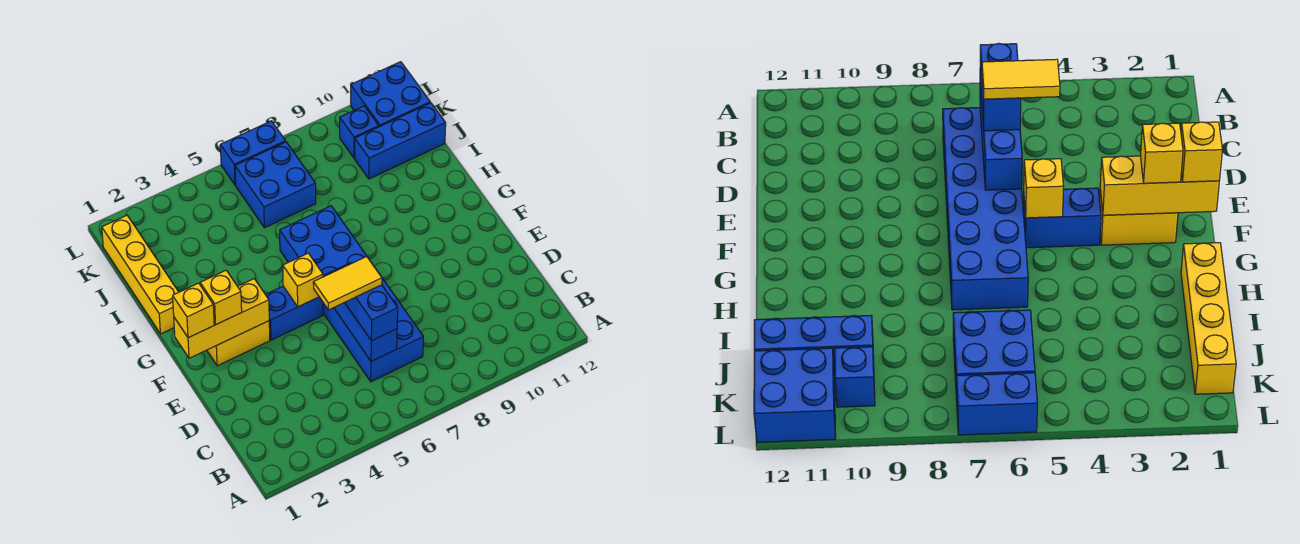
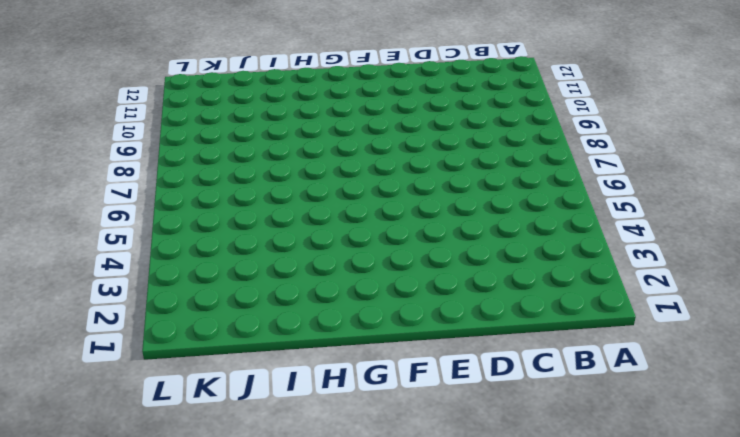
none -> blue 2x6 brick [280,206,423,382]
none -> yellow 1x2 brick [207,321,270,366]
none -> blue 1x2 brick [265,286,323,340]

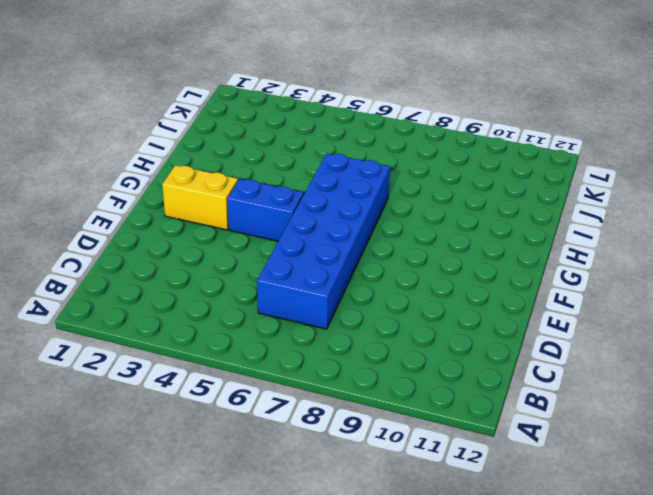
none -> yellow 1x4 brick [102,215,179,334]
none -> blue 2x2 brick [235,142,316,228]
none -> blue 1x3 brick [355,103,446,179]

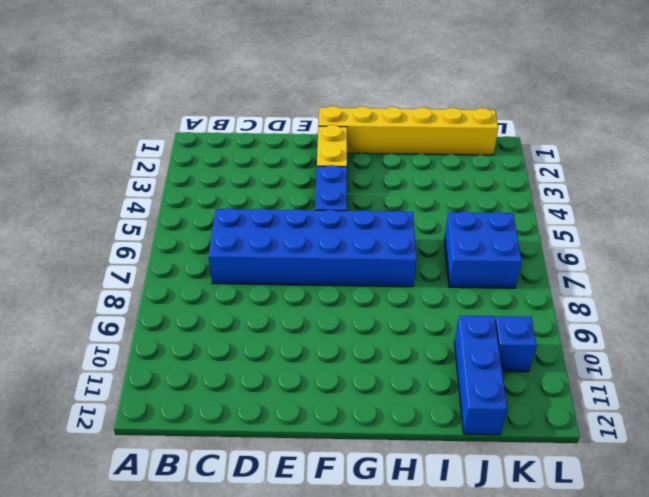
yellow 1x6 brick [318,106,498,155] -> yellow 1x4 brick [102,215,179,334]
none -> blue 2x2 brick [351,62,430,127]
none -> blue 1x2 brick [220,121,286,185]
none -> blue 1x3 brick [325,263,397,361]

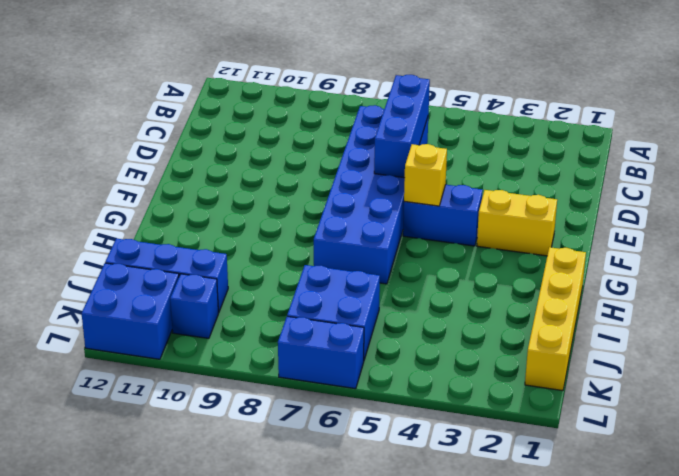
none -> yellow 1x3 brick [174,279,269,358]
none -> blue 1x2 brick [345,285,398,341]
none -> yellow 1x1 brick [173,283,214,338]

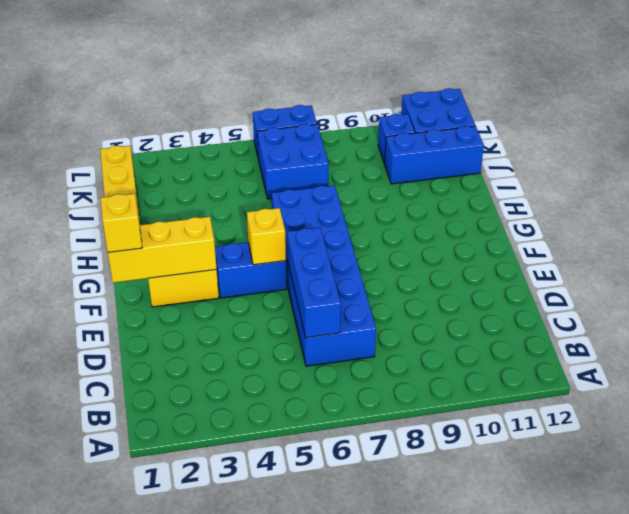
none -> blue 1x2 brick [345,285,398,341]
none -> yellow 1x1 brick [200,270,242,324]
none -> yellow 1x2 tile [313,257,382,310]

